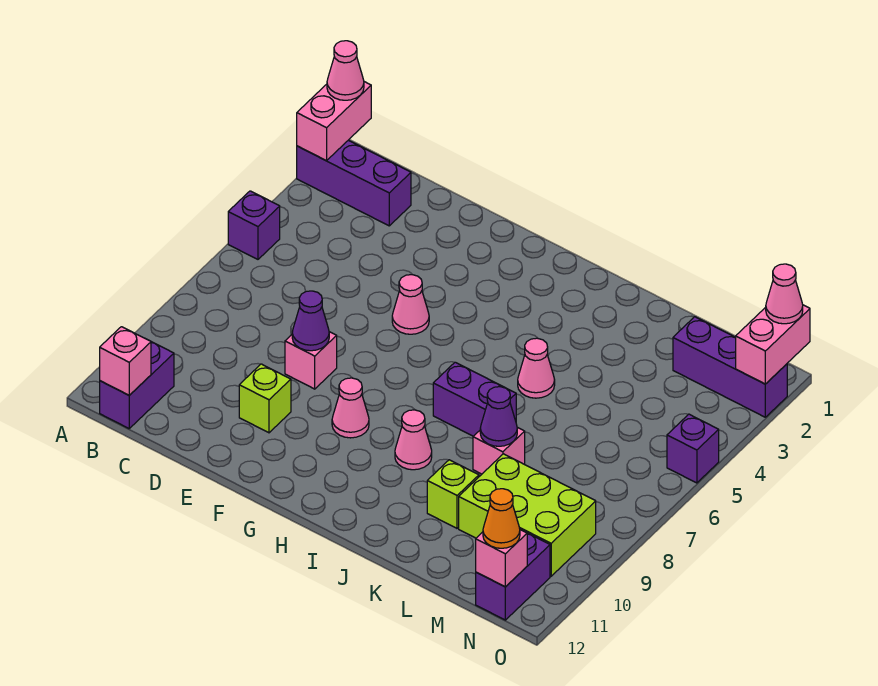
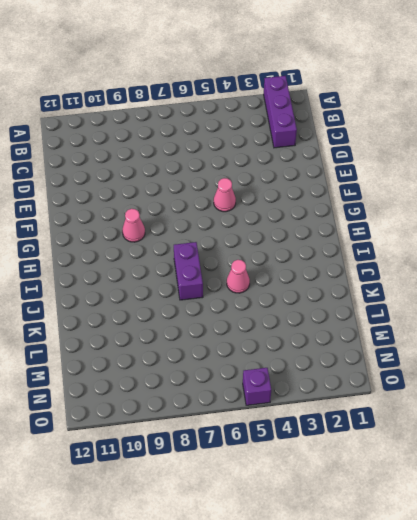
none -> purple 1x1 brick [228,191,280,259]
none -> purple 1x2 brick [100,342,174,428]
none -> pink 1x1 brick [285,332,337,389]

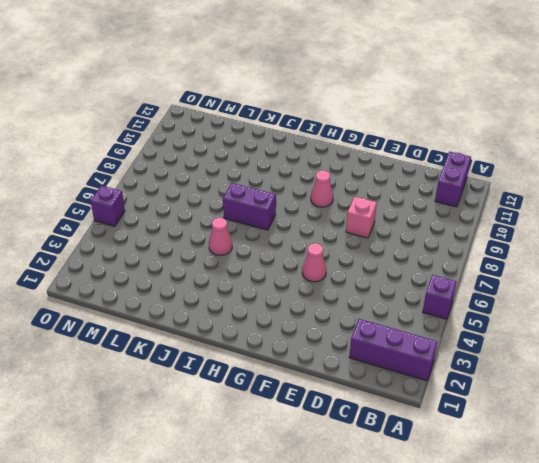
none -> lime 1x1 brick [239,364,291,433]
none -> pink 1x1 cone [395,410,432,470]
none -> pink 1x1 brick [473,428,525,474]

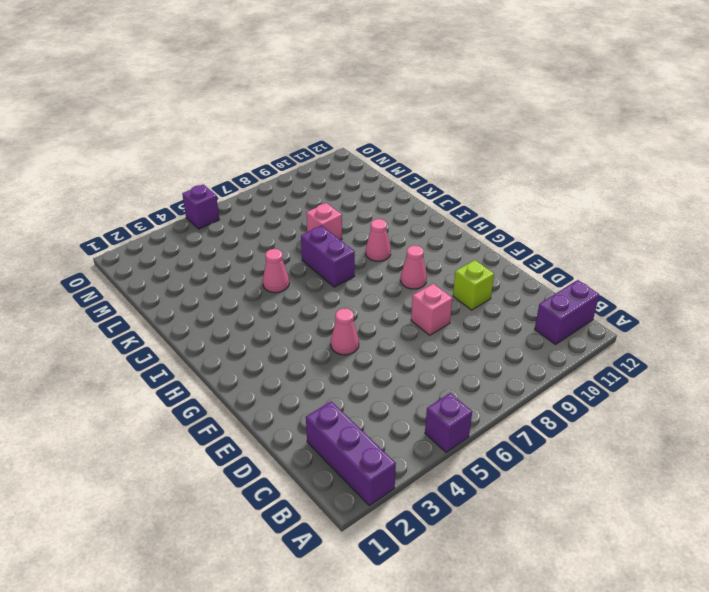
none -> lime 1x1 brick [427,460,479,528]
none -> lime 2x3 brick [459,454,596,576]
none -> purple 1x3 brick [673,317,787,417]

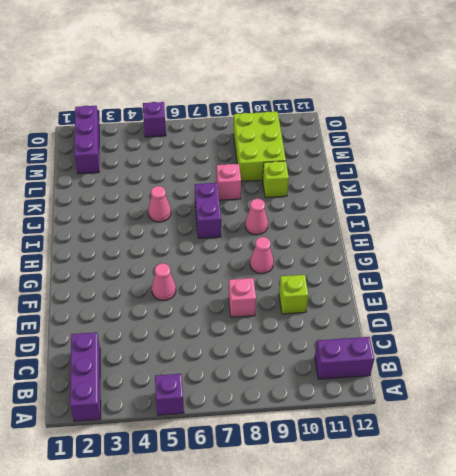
none -> purple 1x2 brick [476,533,550,620]
none -> pink 1x2 brick [297,82,371,161]
none -> pink 1x1 brick [100,327,151,395]

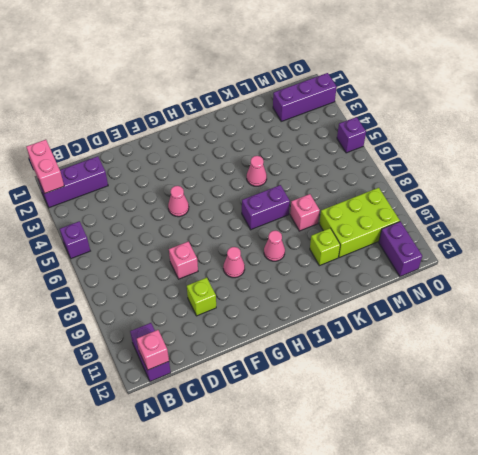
none -> purple 1x1 cone [292,291,329,351]
none -> purple 1x1 cone [480,387,517,446]
none -> pink 1x1 brick [476,530,527,587]

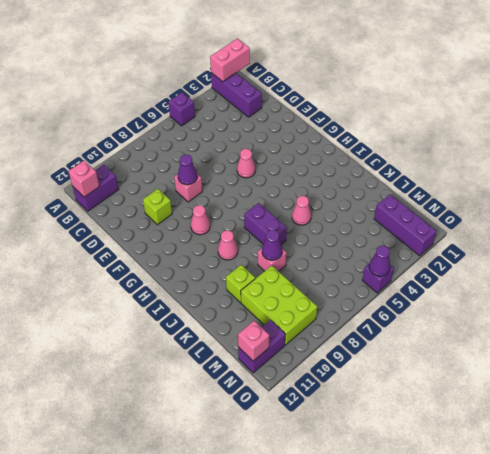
purple 1x1 cone [369,246,390,276] -> none
none -> pink 1x2 brick [735,305,810,384]
none -> pink 1x1 cone [327,41,364,100]
none -> orange 1x1 cone [483,489,520,548]

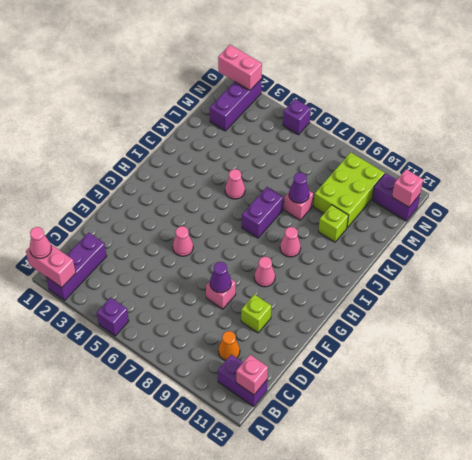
orange 1x1 cone [218,331,240,361] -> orange 1x1 cone moved to [483,489,520,548]
none -> pink 1x1 cone [766,264,803,324]

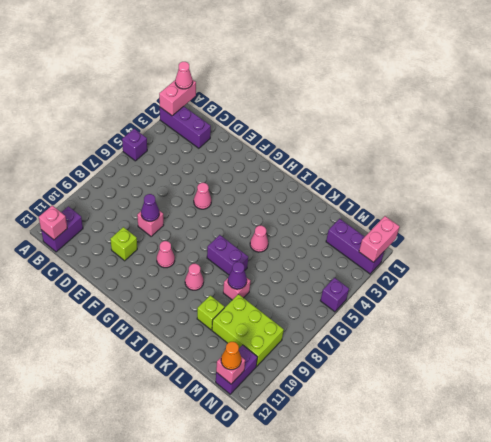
none -> pink 1x1 cone [766,264,803,324]

